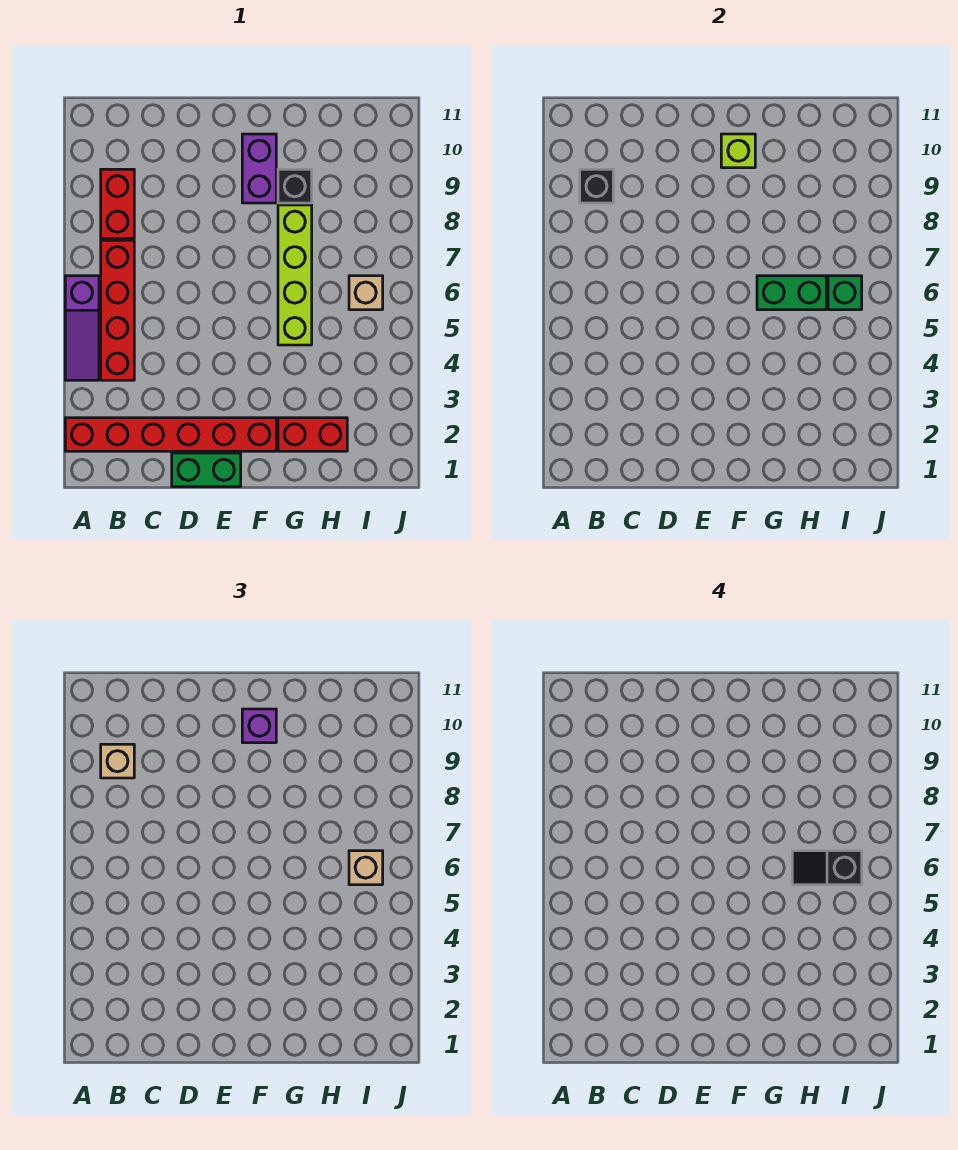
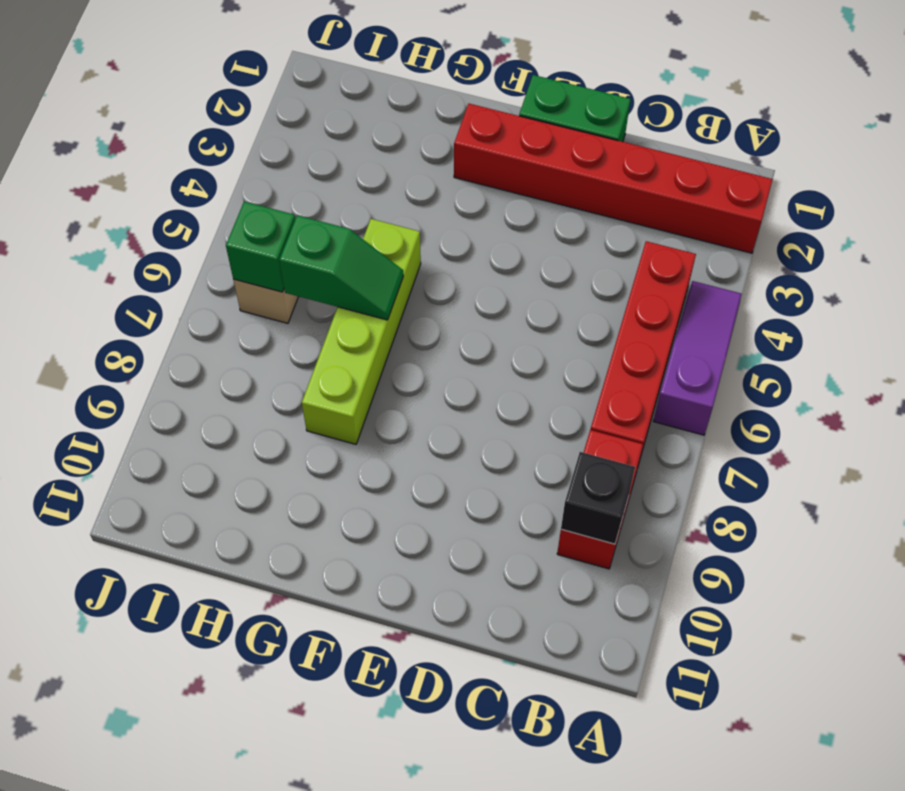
green 1x2 slope [280,215,403,320] -> green 1x2 brick [757,276,826,310]
none -> purple 1x2 brick [242,134,276,203]
none -> red 1x2 brick [278,418,347,451]
none -> black 1x1 brick [278,169,312,203]

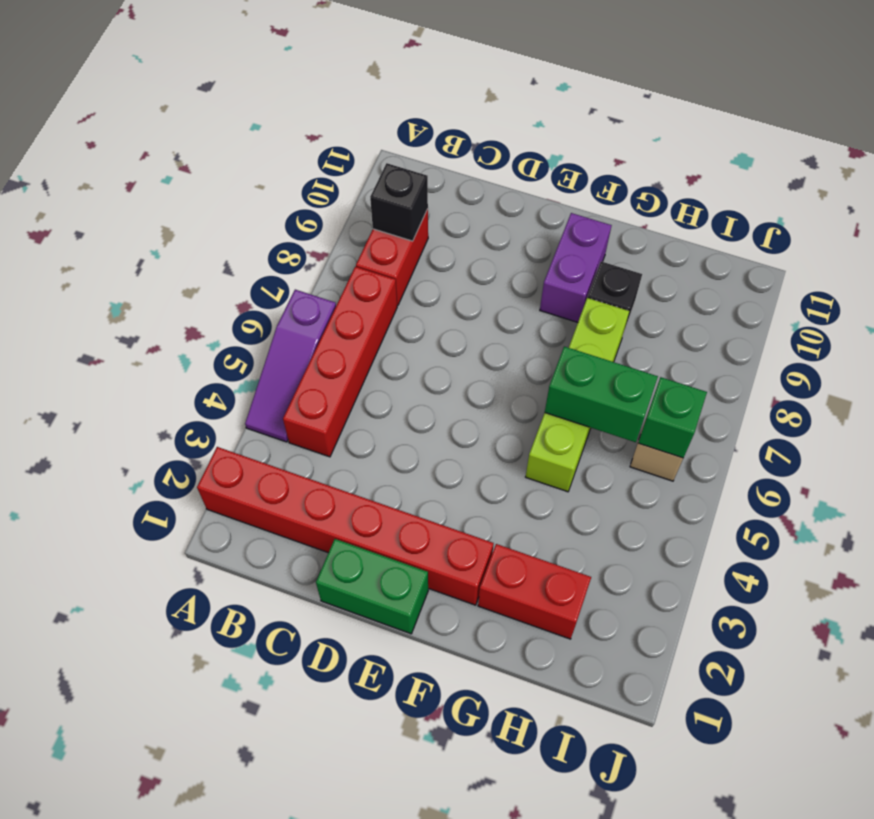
none -> lime 1x1 brick [721,134,755,168]
none -> tan 1x1 brick [101,744,134,778]
none -> purple 1x1 brick [242,709,276,743]

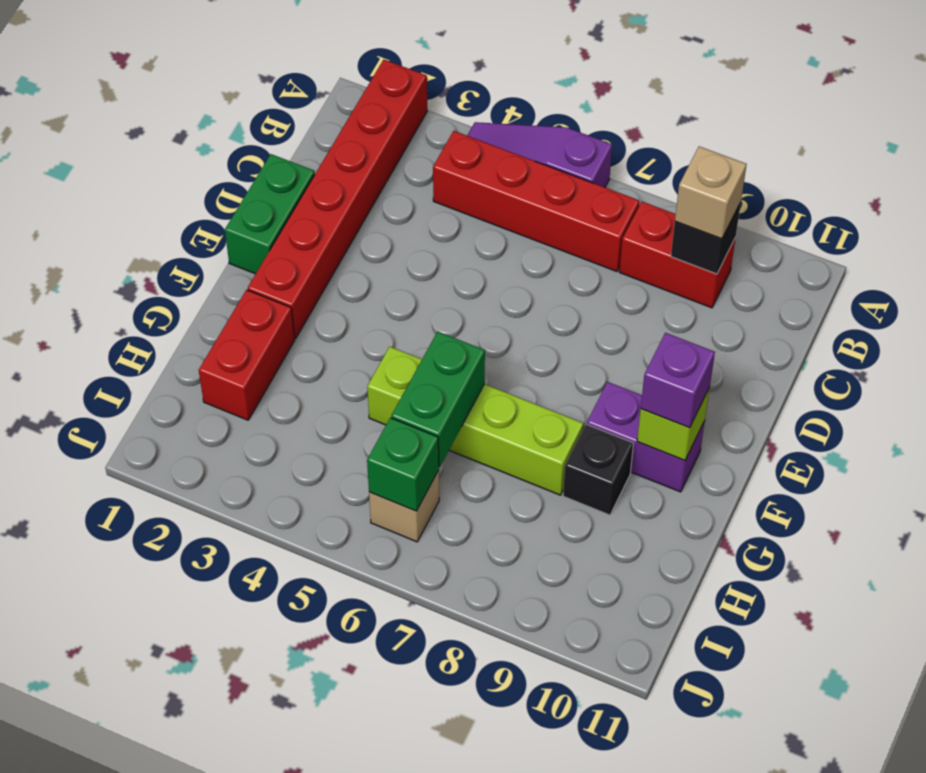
none -> tan 1x1 brick [349,851,383,885]
none -> black 1x2 slope [792,851,862,885]

